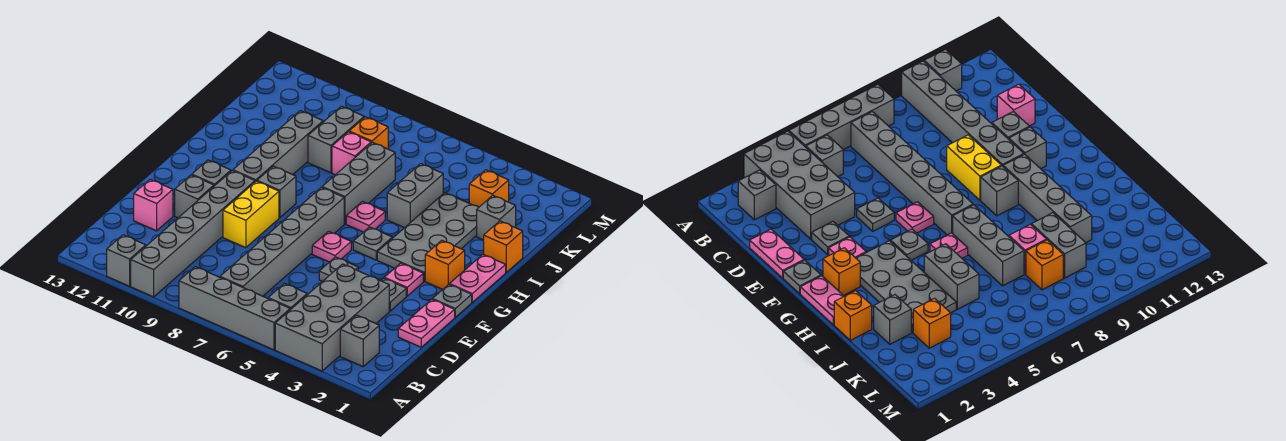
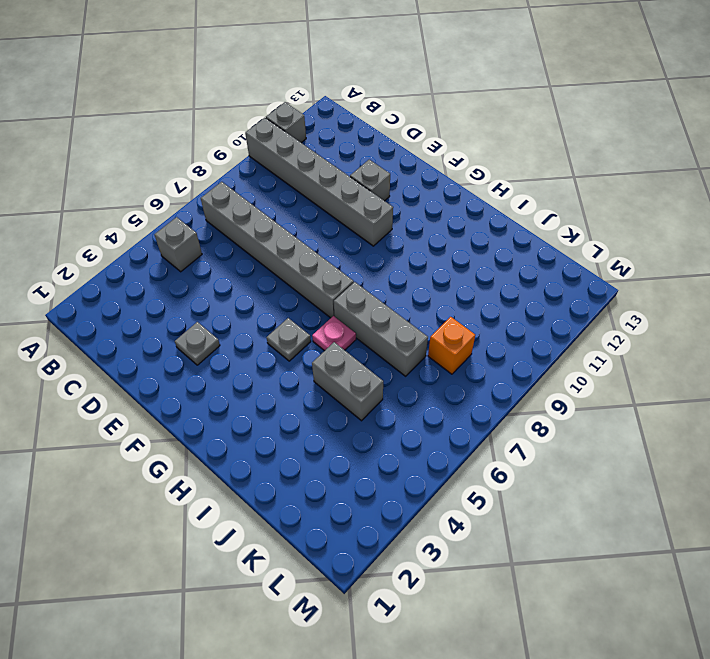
none -> grey 2x4 brick [275,264,389,371]
none -> grey 1x4 brick [179,267,290,350]
none -> grey 1x1 brick [340,315,379,367]
none -> pink 1x2 plate [398,299,455,347]

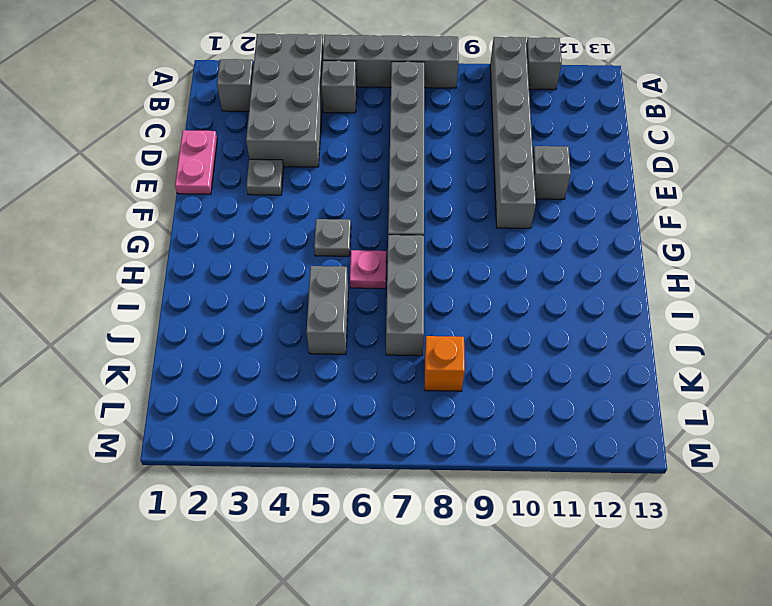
none -> pink 1x1 brick [134,179,173,231]
none -> grey 1x1 plate [319,257,358,282]
none -> yellow 1x2 brick [223,181,279,248]
none -> grey 1x1 plate [433,284,472,317]

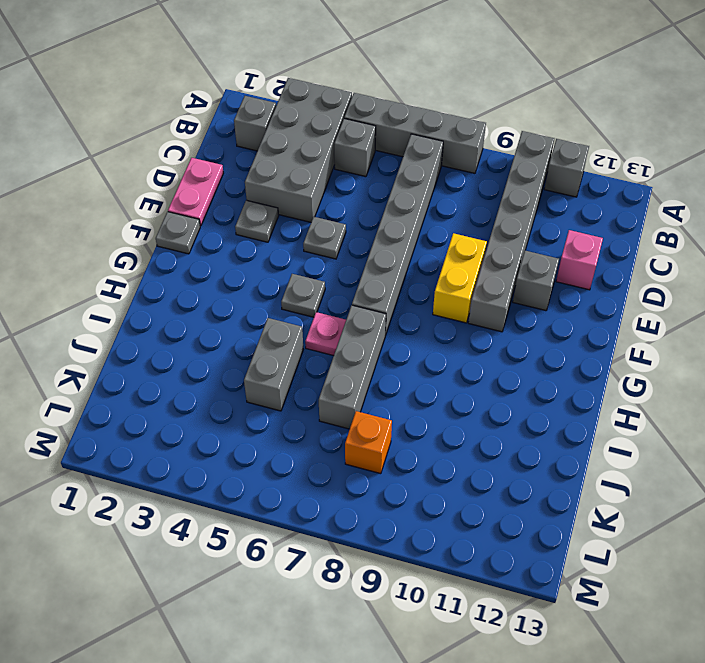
none -> pink 1x1 plate [385,263,423,296]
none -> pink 1x1 plate [312,232,351,262]
none -> grey 1x1 brick [192,160,231,186]
none -> pink 1x2 plate [450,254,506,302]

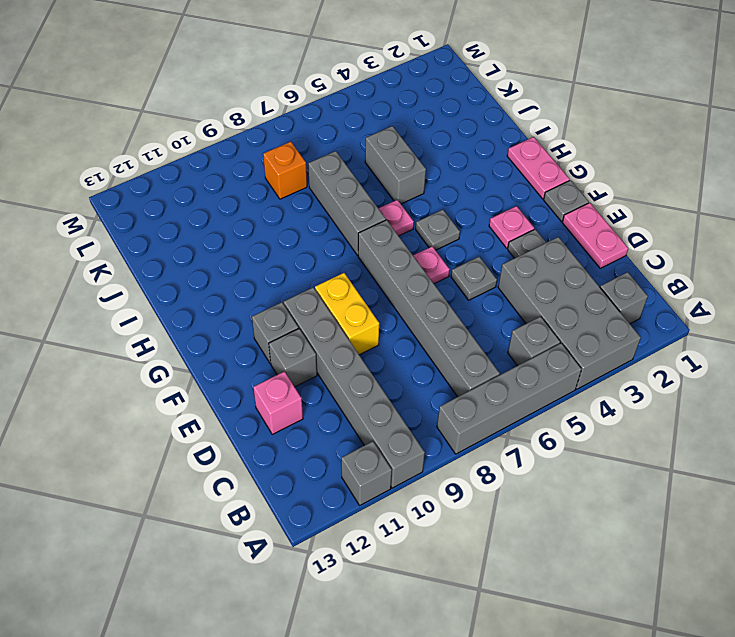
none -> orange 1x1 brick [425,240,465,289]
none -> grey 2x4 plate [377,193,479,281]
none -> grey 1x1 brick [257,166,296,218]
none -> grey 1x4 brick [233,111,323,182]

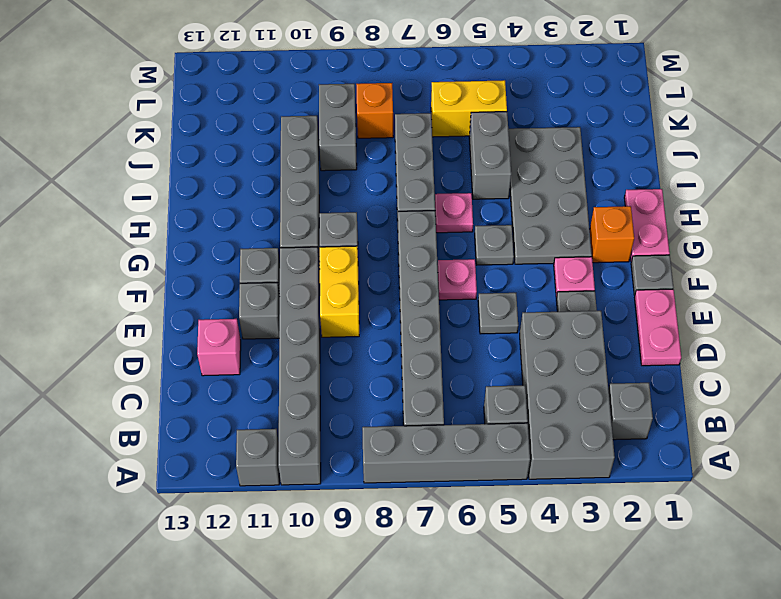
yellow 1x2 brick [431,80,507,137] -> none
none -> orange 1x1 brick [484,221,523,272]
none -> grey 1x1 brick [477,195,516,240]
none -> pink 1x1 brick [332,132,371,175]
none -> orange 1x1 brick [469,170,509,207]

